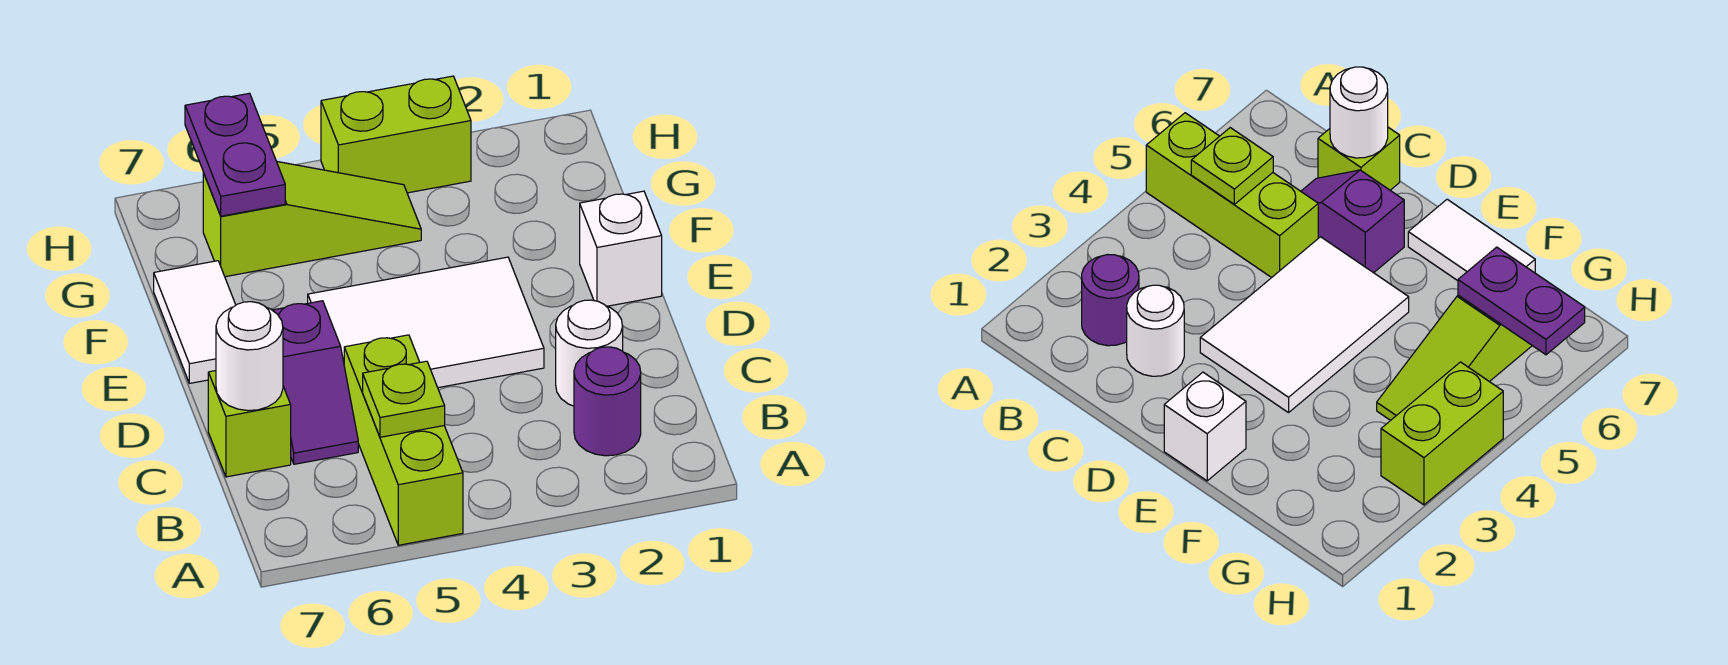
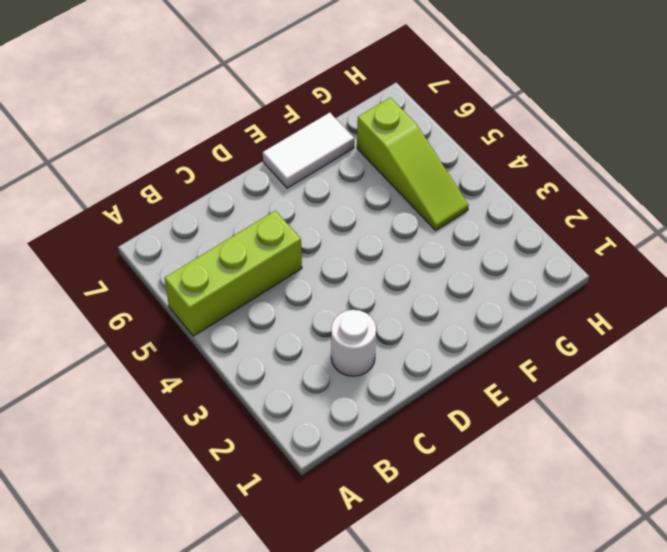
none -> purple 1x1 round brick [574,347,641,456]
none -> purple 1x2 slope [272,301,358,464]
none -> lime 1x1 brick [208,371,291,477]

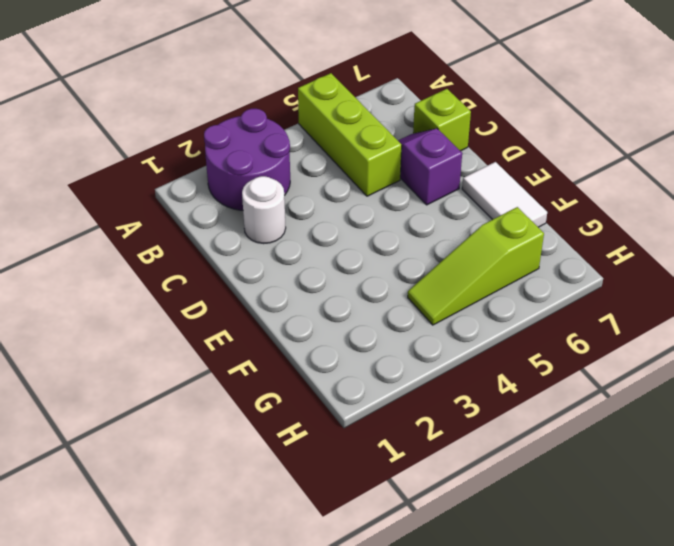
purple 2x2 round brick [204,109,290,210] -> purple 1x1 round brick [574,347,641,456]
none -> white 2x3 tile [308,257,544,388]
none -> white 1x1 brick [580,191,662,306]
none -> lime 1x2 brick [321,76,471,193]

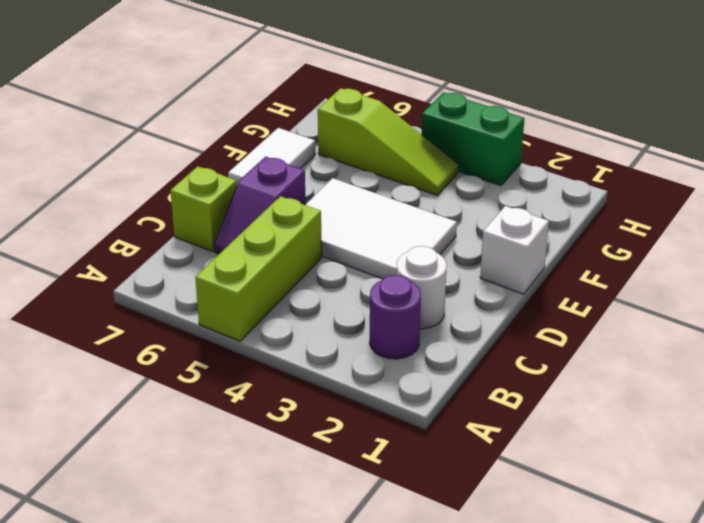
green 1x2 brick [422,92,524,186] -> lime 1x2 brick [321,76,471,193]
none -> lime 1x1 plate [363,361,445,437]
none -> white 1x1 round brick [216,302,283,411]
none -> purple 1x2 plate [185,93,285,216]

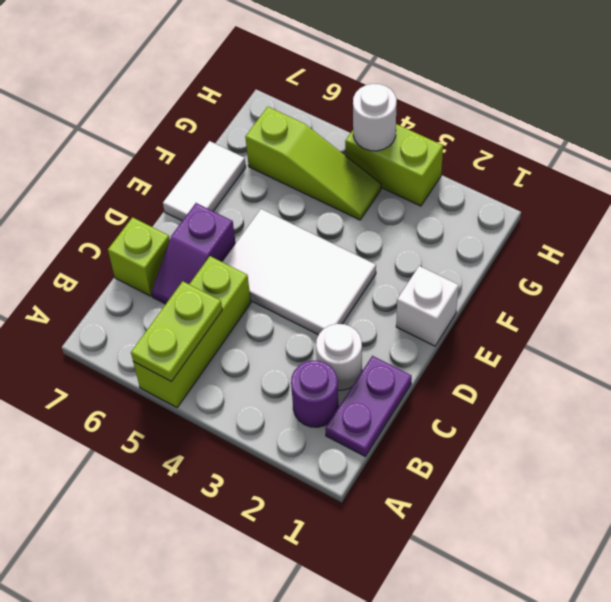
lime 1x2 plate [131,281,222,382] -> lime 1x1 plate [363,361,445,437]
purple 1x2 plate [325,356,412,456] -> purple 1x2 plate moved to [185,93,285,216]
white 1x1 round brick [353,84,397,151] -> white 1x1 round brick moved to [216,302,283,411]

